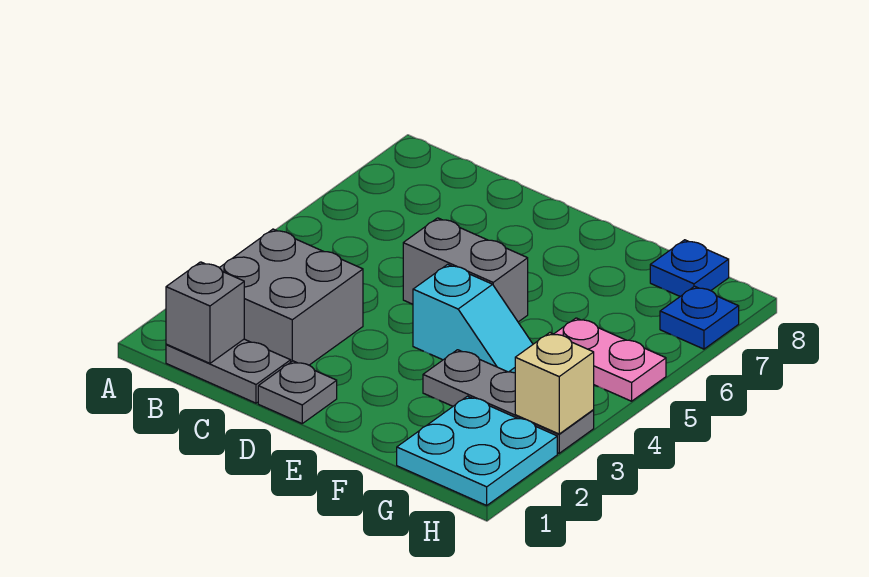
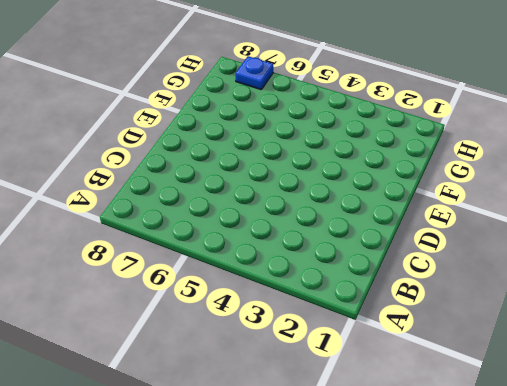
none -> grey 1x2 plate [166,339,291,403]
none -> grey 2x2 brick [220,229,363,365]
none -> grey 1x1 plate [258,361,337,424]

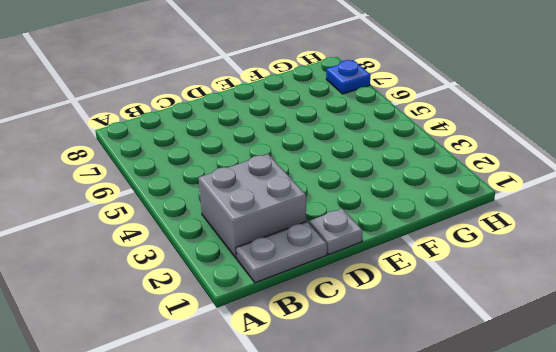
none -> grey 1x2 brick [403,218,528,322]
none -> cyan 1x2 slope [413,264,533,373]
none -> grey 1x3 plate [423,350,594,453]

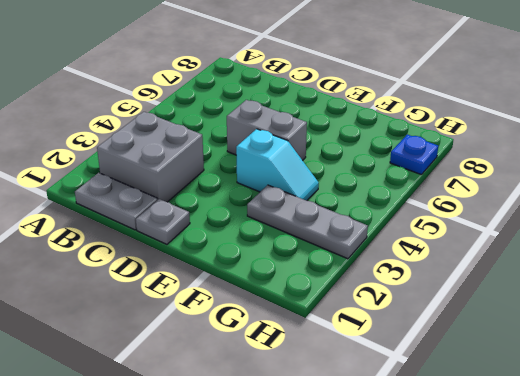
none -> cyan 2x2 plate [397,396,557,505]
none -> pink 1x2 plate [554,318,666,401]
none -> blue 1x1 plate [650,240,729,296]

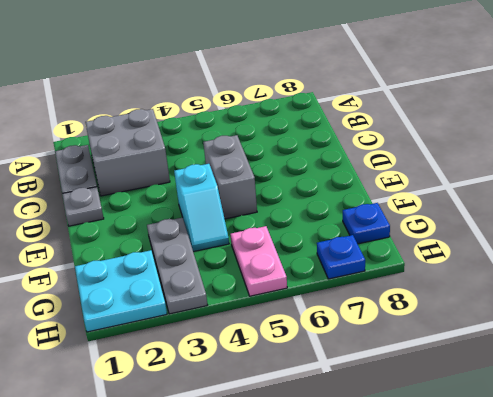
none -> grey 1x1 brick [166,262,244,363]
none -> tan 1x1 brick [515,333,594,434]

